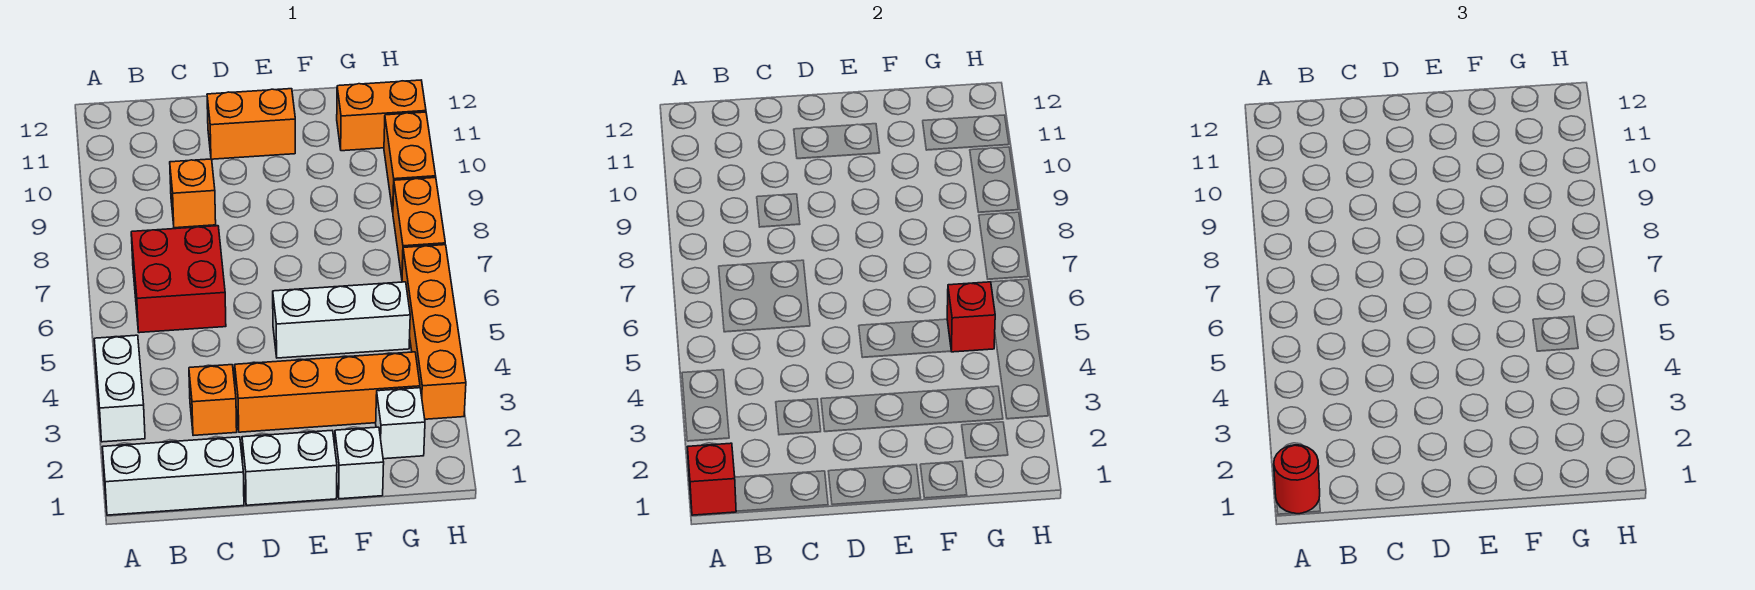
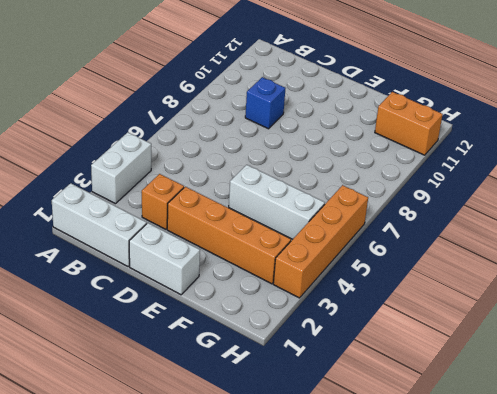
blue 1x1 brick [245,77,286,129] -> orange 1x1 brick [170,159,216,228]
none -> red 2x2 brick [131,226,226,333]
none -> orange 1x2 brick [207,89,295,159]
none -> white 1x1 brick [335,427,384,499]

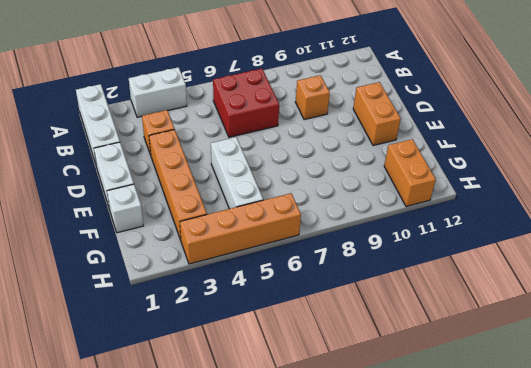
none -> white 1x1 brick [376,388,425,459]
none -> orange 1x2 brick [393,178,445,277]
none -> orange 1x2 brick [384,112,436,211]

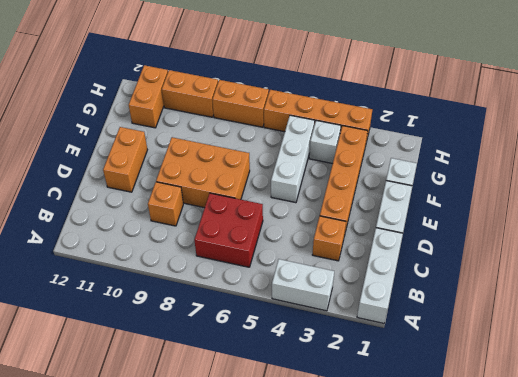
orange 2x3 brick [156,137,250,208] -> none
white 1x1 brick [309,121,341,164] -> white 1x1 brick moved to [376,388,425,459]
none -> red 1x1 brick [688,443,736,515]
none -> red 1x1 brick [947,282,995,352]
none -> red 1x1 round brick [1274,445,1320,514]

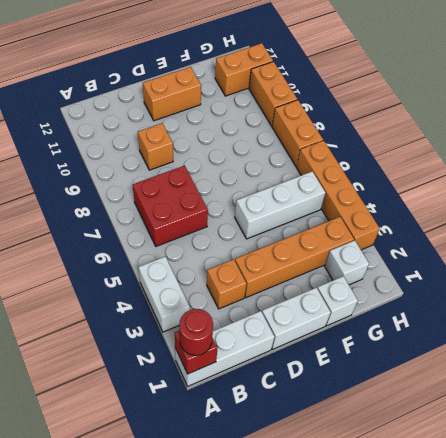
none -> red 1x1 brick [947,282,995,352]

